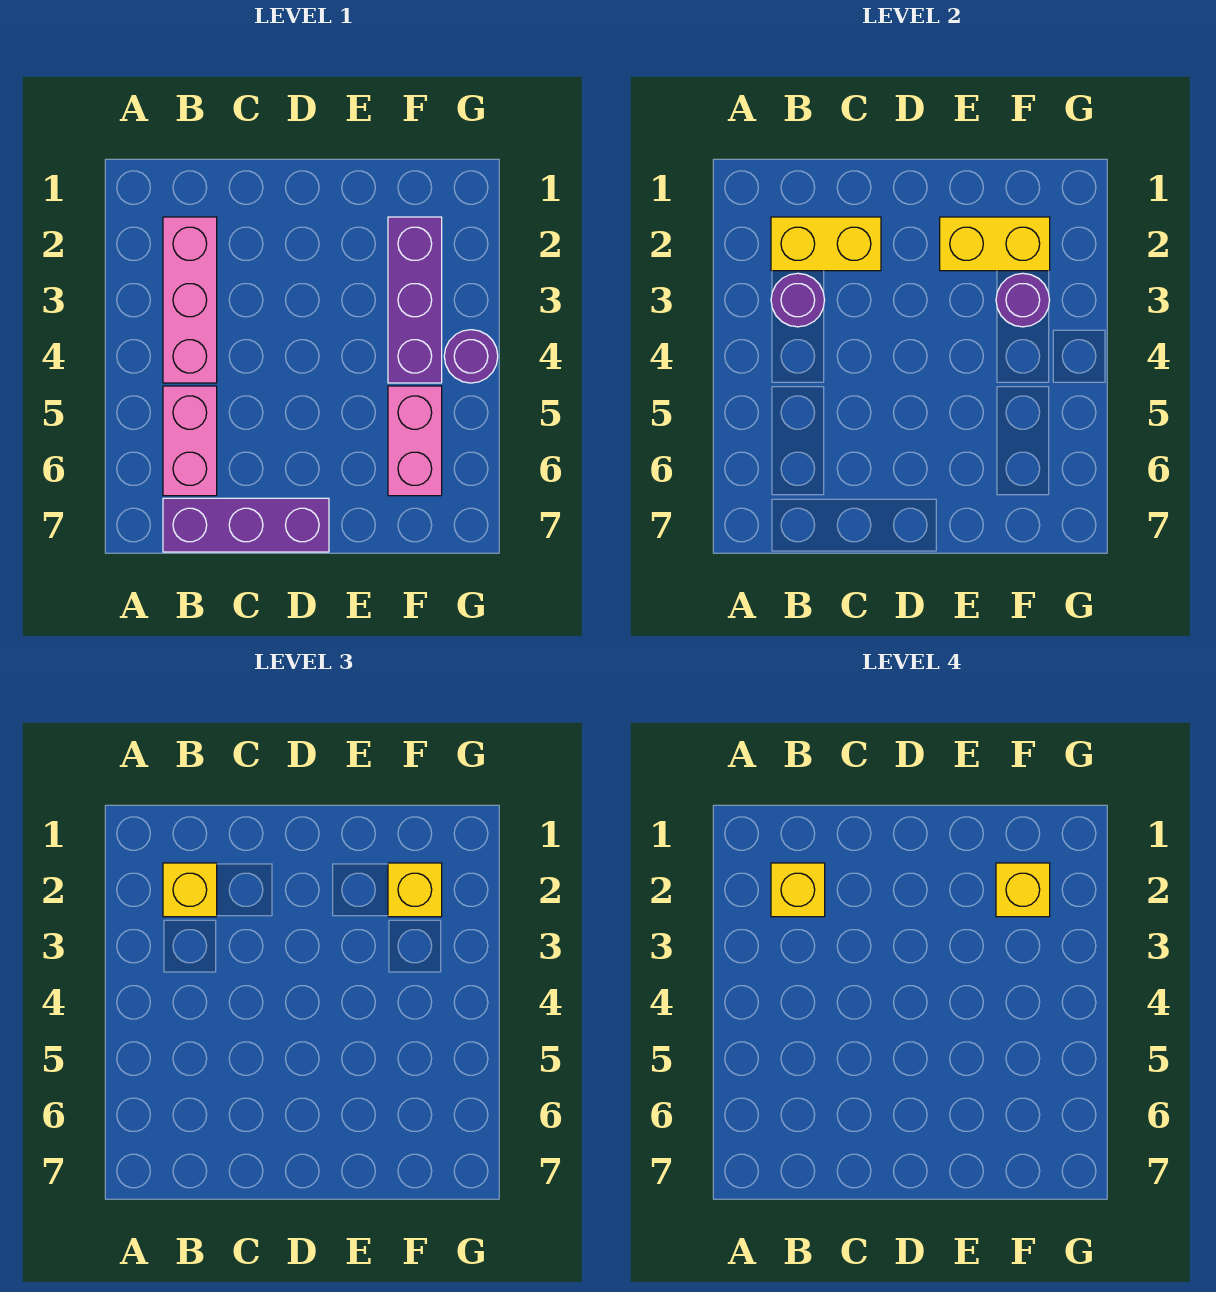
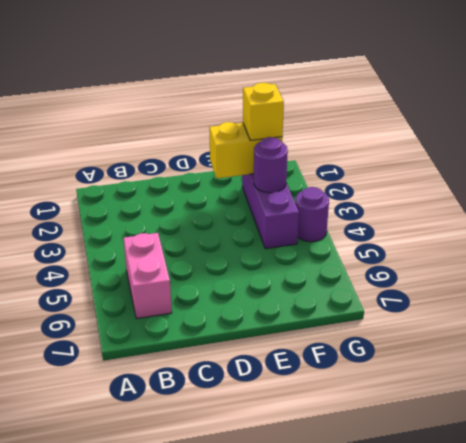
none -> pink 1x3 brick [163,217,217,383]
none -> purple 1x3 brick [163,498,329,552]
none -> pink 1x2 brick [388,386,442,496]

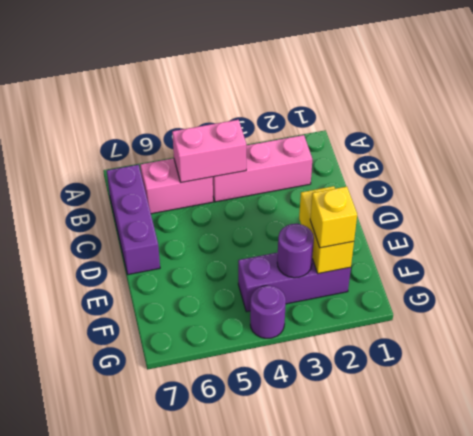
pink 1x2 brick [172,120,246,183] -> pink 1x2 brick moved to [388,386,442,496]
none -> yellow 1x2 brick [771,217,881,271]
none -> purple 1x1 round brick [771,273,825,327]
none -> yellow 1x1 brick [163,863,217,917]

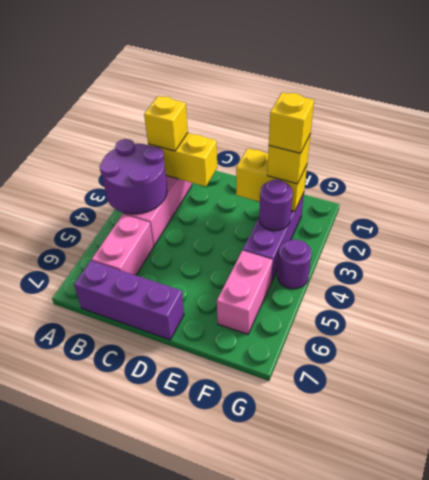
purple 2x2 round brick [100,139,167,214] -> purple 1x1 round brick [771,273,825,327]
none -> yellow 1x1 brick [771,863,825,917]

